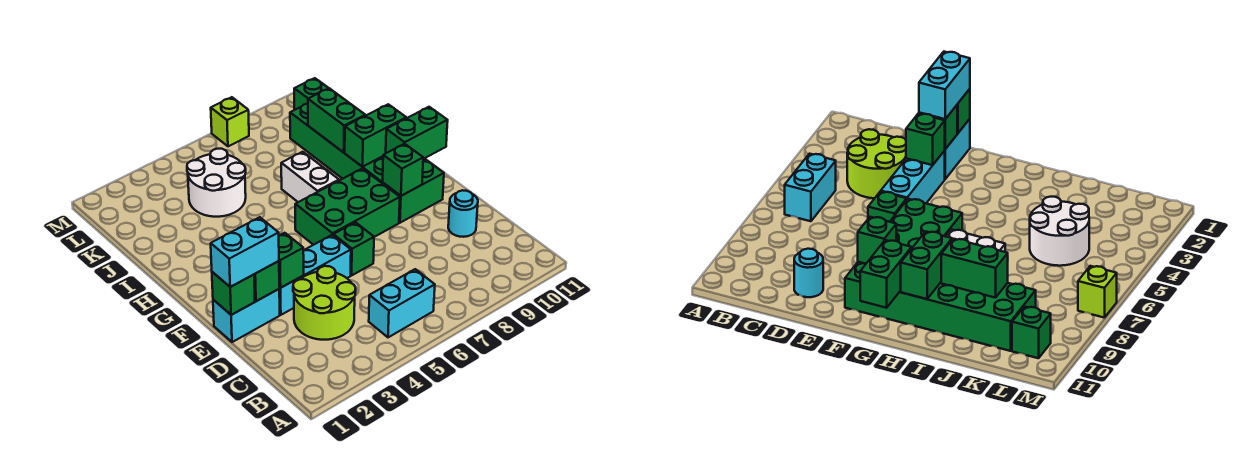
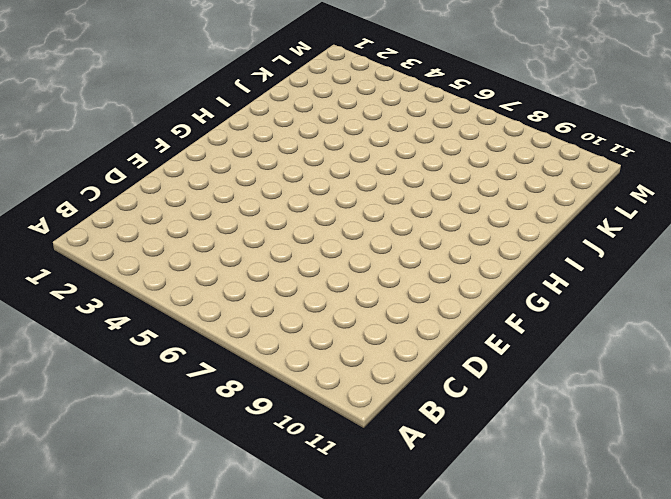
none -> cyan 1x2 brick [369,269,435,337]
none -> lime 2x2 round brick [293,266,356,340]
none -> cyan 1x1 round brick [448,190,478,237]

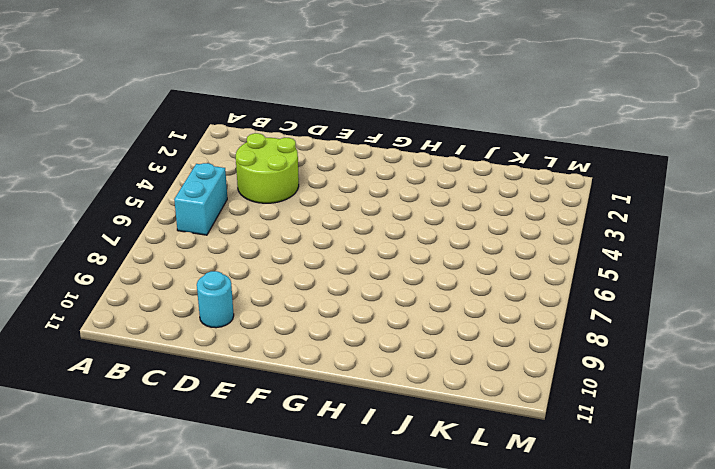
none -> cyan 1x2 brick [213,289,280,342]
none -> cyan 1x3 brick [279,235,351,315]
none -> green 1x1 brick [333,222,374,275]

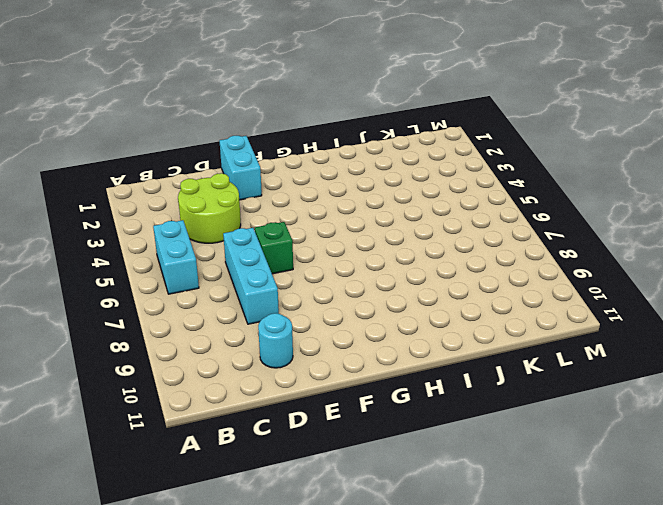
cyan 1x3 brick [223,228,279,324] -> cyan 1x3 brick moved to [279,235,351,315]
none -> green 2x3 brick [295,169,400,245]
none -> green 2x6 brick [290,104,444,223]
none -> white 1x2 brick [281,152,339,202]

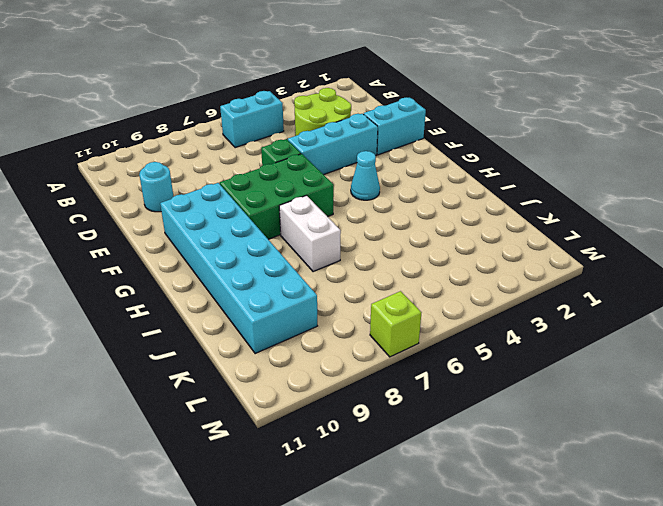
cyan 2x6 brick [160,183,317,354] -> green 2x6 brick [290,104,444,223]
cyan 1x1 cone [351,151,380,200] -> none
none -> white 2x2 round brick [187,149,246,217]
none -> green 1x1 brick [294,78,328,110]
none -> green 1x1 brick [212,272,255,315]

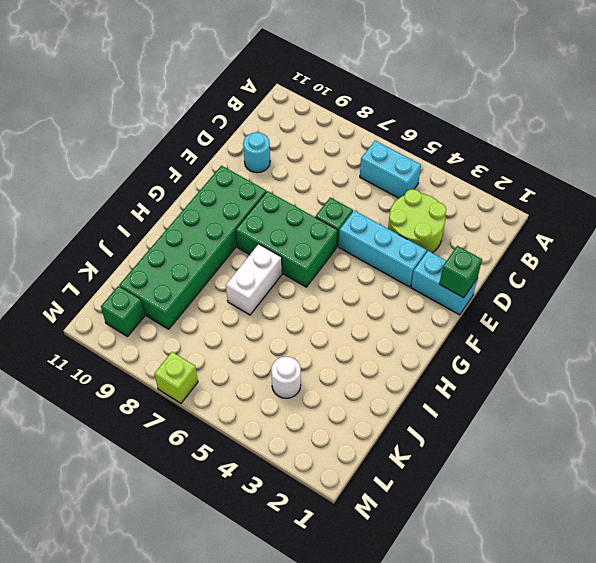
white 1x1 round brick [271,357,301,398] -> white 2x2 round brick [187,149,246,217]
none -> green 1x1 brick [254,261,279,301]
none -> green 1x1 brick [279,233,304,288]
none -> green 1x1 brick [383,144,423,196]

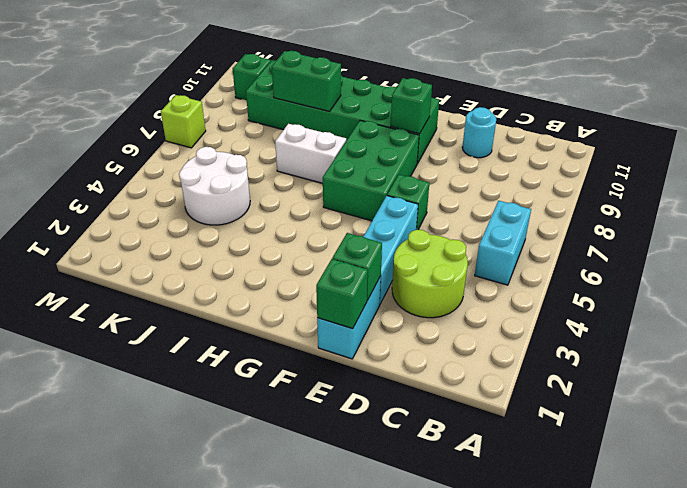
none -> green 1x1 brick [279,233,304,288]
none -> green 1x2 brick [386,107,448,159]
none -> green 1x2 brick [345,104,406,167]

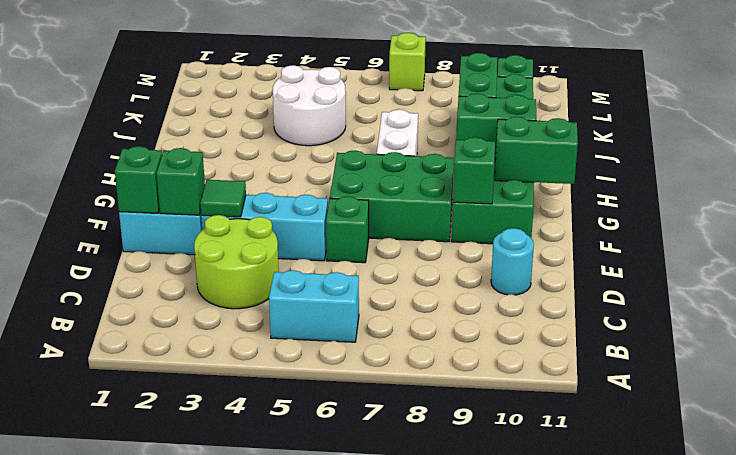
green 1x1 tile [200,180,246,217] -> green 1x1 brick [279,233,304,288]
none -> cyan 1x2 brick [211,217,279,287]

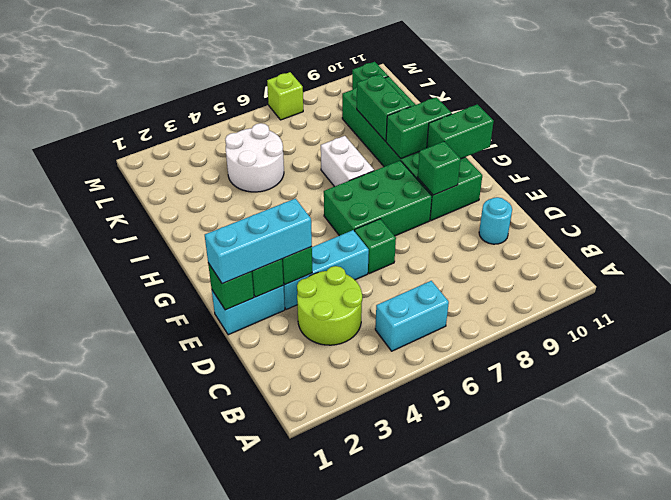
cyan 1x3 brick [205,199,312,284] -> cyan 1x2 brick [211,217,279,287]

